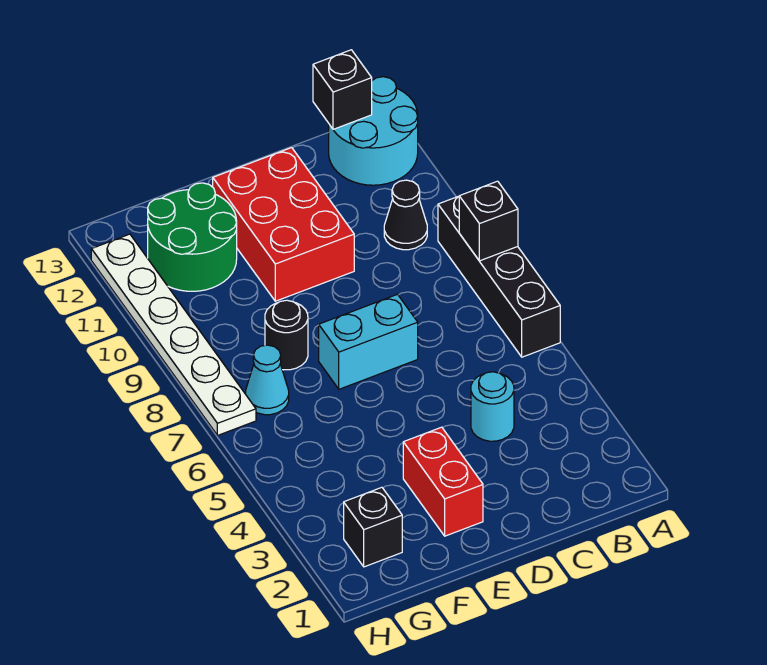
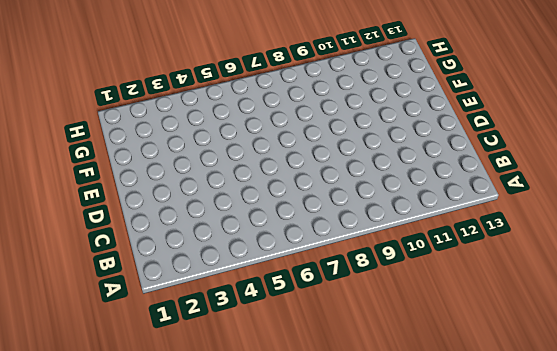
none -> black 1x4 brick [438,196,560,357]
none -> cyan 2x2 round brick [329,77,418,185]
none -> black 1x1 cone [384,180,427,250]

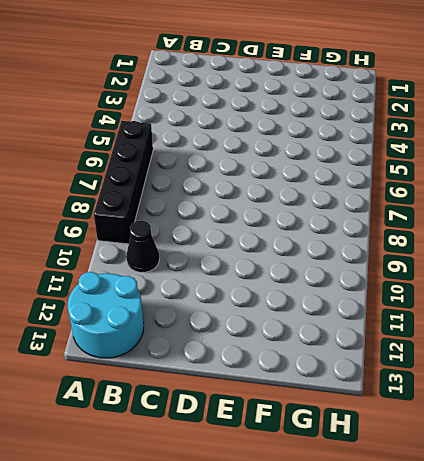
none -> cyan 1x1 round brick [471,372,514,441]
none -> cyan 1x2 brick [319,294,418,389]
none -> red 2x3 brick [213,148,354,301]

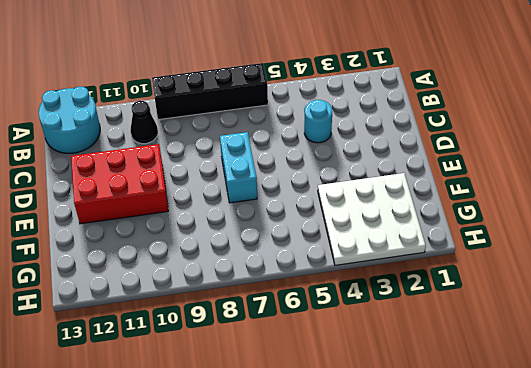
white 3x3 plate [318,173,426,265] -> black 1x1 brick [344,487,402,567]
none -> red 1x2 brick [403,427,483,536]
none -> black 1x1 round brick [265,300,308,370]
none -> green 2x2 round brick [148,183,237,291]

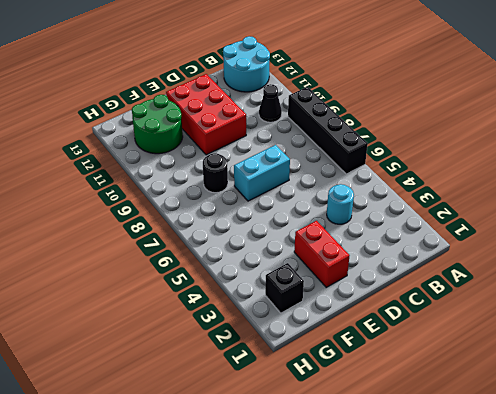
none -> cyan 1x1 cone [246,345,289,415]
none -> white 1x6 plate [91,234,256,436]
none -> black 1x1 brick [459,181,518,261]

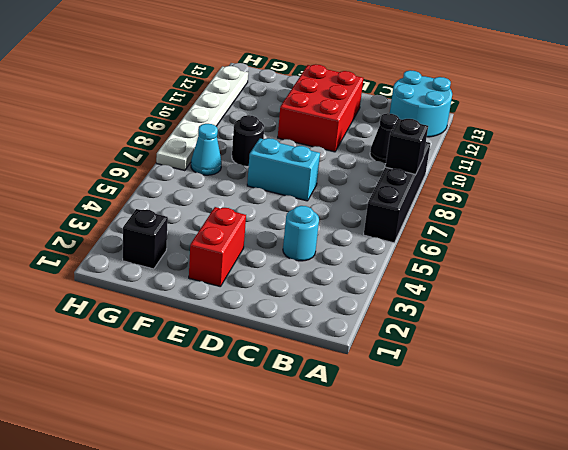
none -> green 2x2 round brick [148,183,237,291]
none -> black 1x1 brick [313,50,372,129]

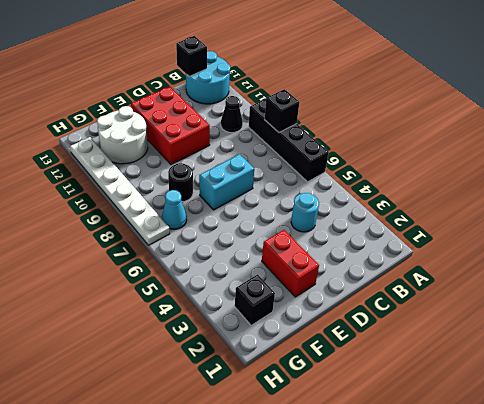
white 2x2 round brick [97,106,148,164] -> green 2x2 round brick [148,183,237,291]

